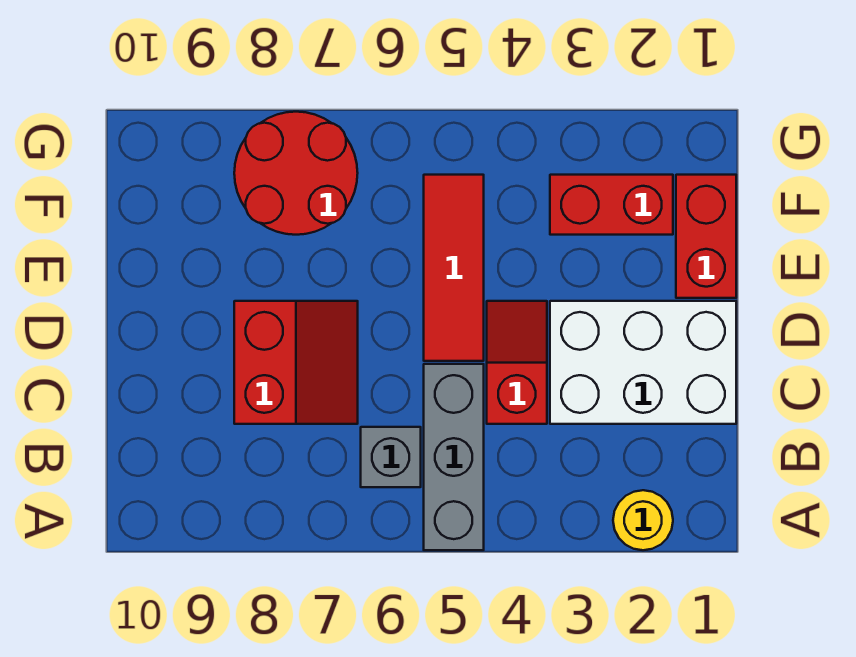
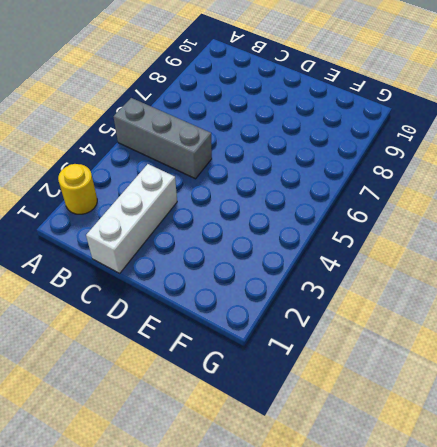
white 1x3 brick [86,164,177,273] -> white 2x3 brick [550,301,736,424]
none -> grey 1x1 brick [361,427,421,487]
none -> red 1x2 slope [487,301,547,424]

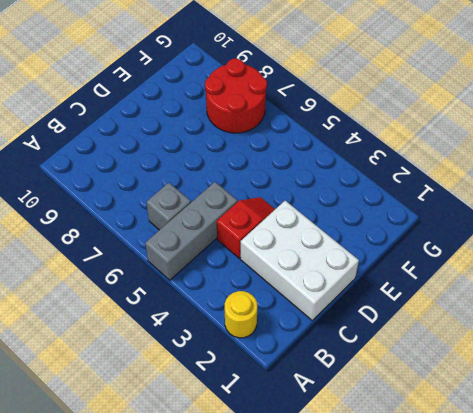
none -> red 2x2 slope [234,301,358,424]
none -> red 1x3 tile [424,175,484,361]

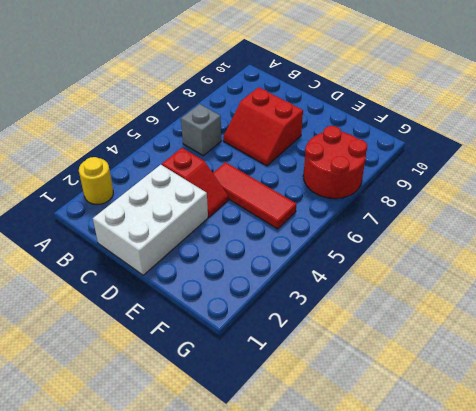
none -> grey 1x3 brick [424,364,484,550]
none -> red 1x2 brick [676,175,736,298]

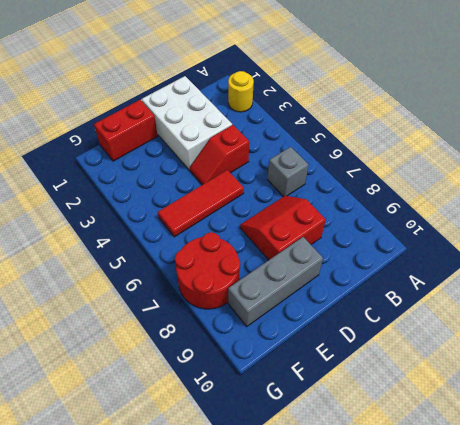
grey 1x3 brick [228,237,323,326] -> grey 1x3 brick moved to [424,364,484,550]
none -> red 1x2 brick [550,175,673,235]

